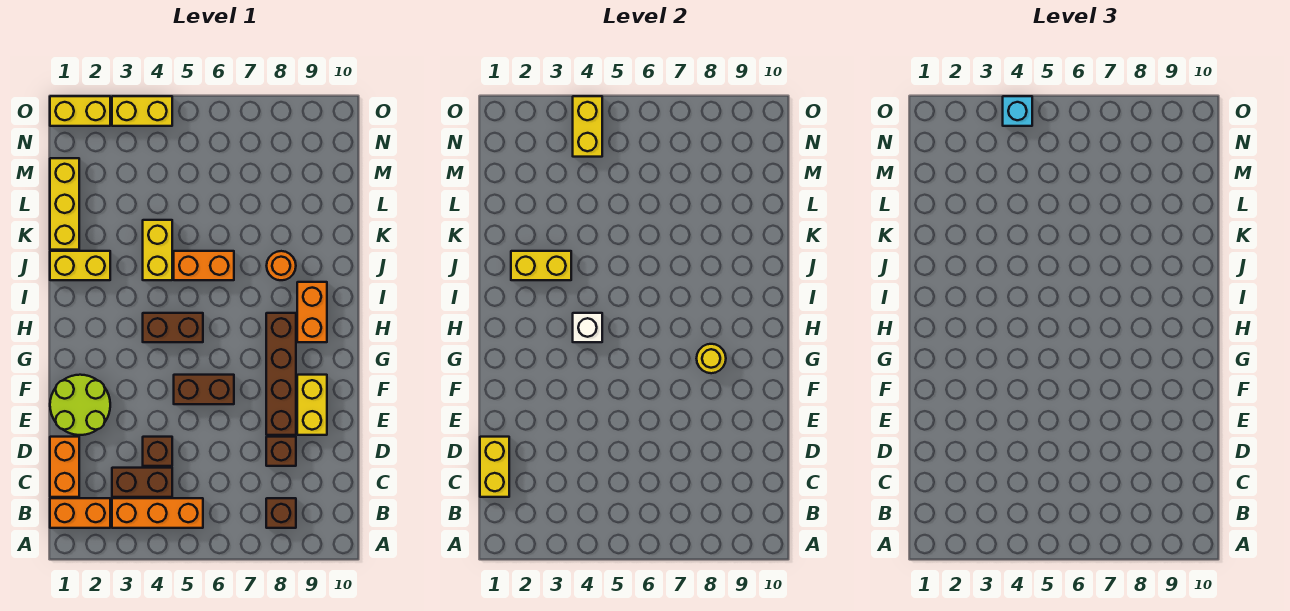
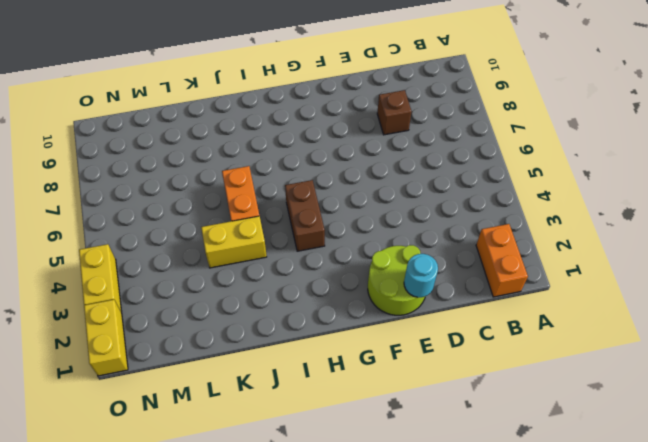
cyan 1x1 round brick [404,254,438,297] -> none
none -> orange 1x3 brick [112,498,203,528]
none -> brown 1x1 brick [266,498,296,528]
none -> orange 1x2 brick [50,437,79,497]

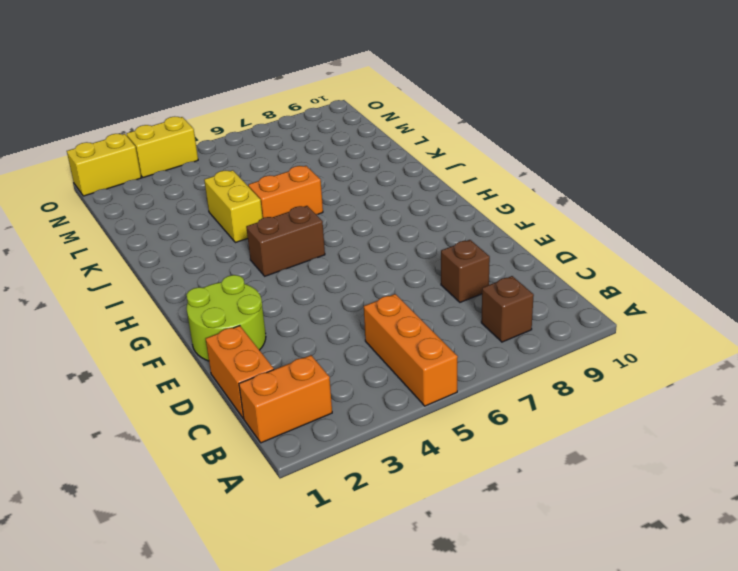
orange 1x3 brick [364,294,458,406] -> orange 1x3 brick turned to [112,498,203,528]
none -> brown 1x2 brick [112,468,172,497]
none -> brown 1x1 brick [143,437,172,466]
none -> brown 1x4 brick [266,313,296,435]

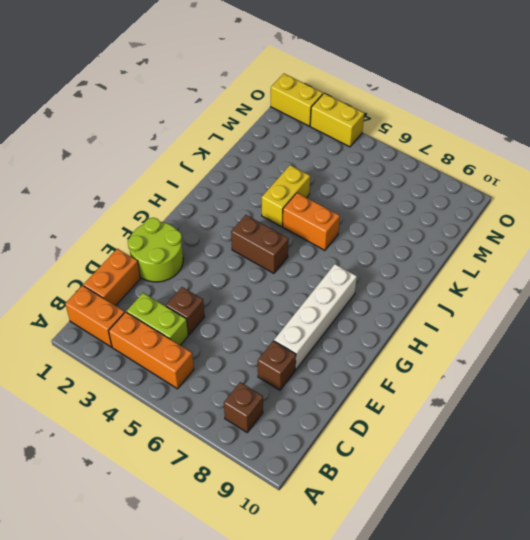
lime 1x2 brick [127,293,188,345] -> brown 1x2 brick [112,468,172,497]
white 1x4 brick [274,264,357,370] -> brown 1x4 brick [266,313,296,435]
none -> yellow 1x2 brick [297,375,327,435]
none -> brown 1x2 brick [174,375,234,404]
none -> orange 1x2 brick [297,282,327,342]

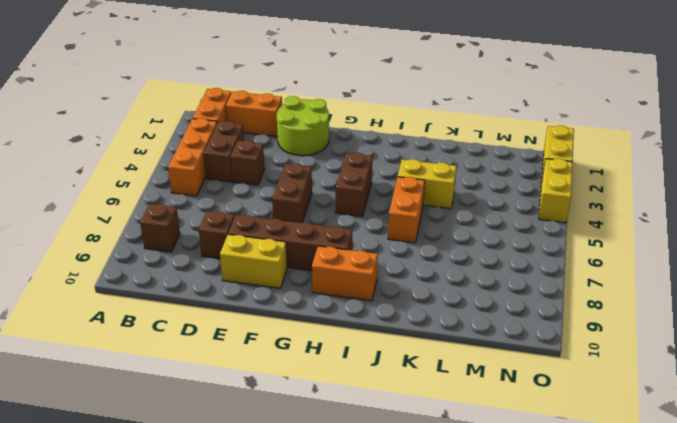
none -> yellow 1x2 brick [50,251,110,280]
none -> orange 1x1 round brick [267,251,296,280]
none -> yellow 1x3 brick [50,158,79,250]

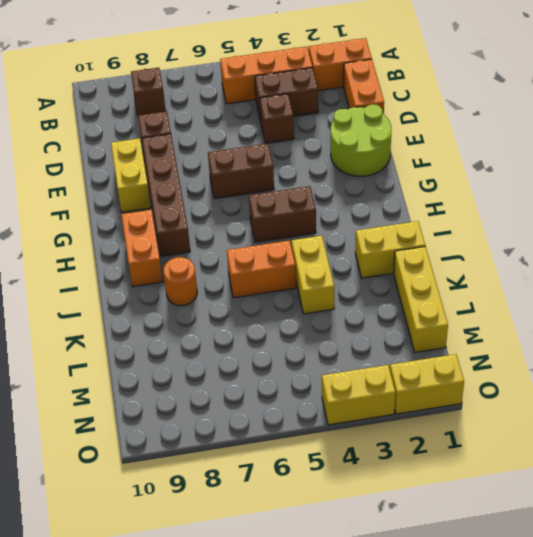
none -> yellow 1x2 brick [480,437,509,497]
none -> yellow 1x1 round brick [697,344,726,373]
none -> white 1x1 brick [573,313,602,342]

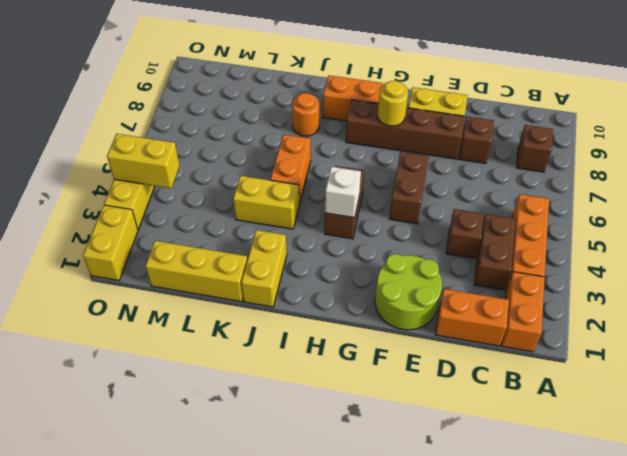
none -> yellow 1x2 brick [480,437,509,497]
none -> yellow 1x2 brick [511,251,571,280]
none -> cyan 1x1 brick [1003,96,1032,126]

